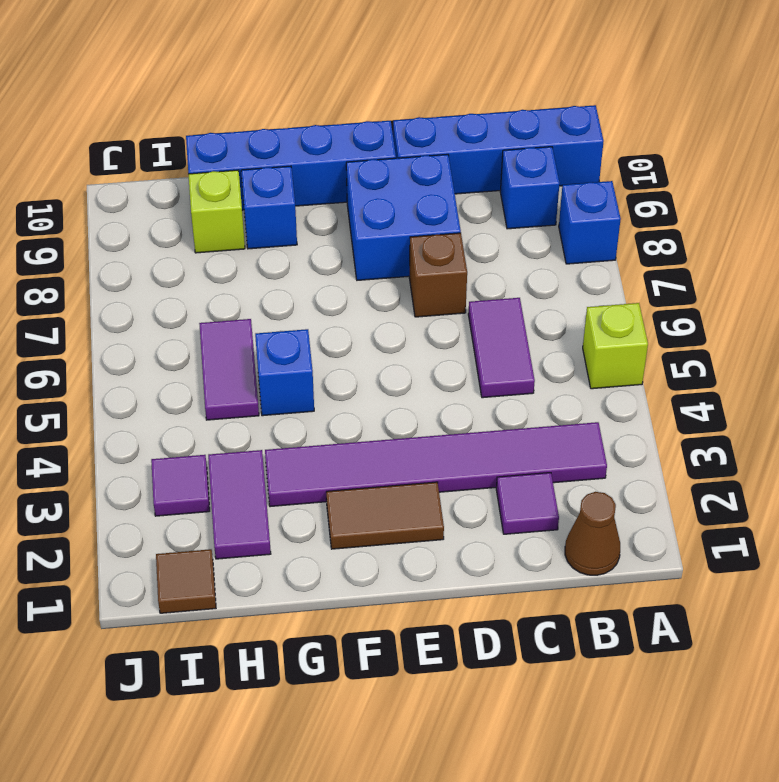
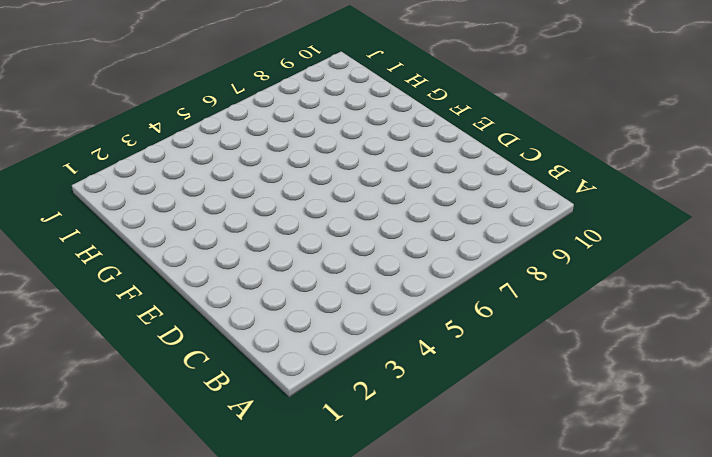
none -> lime 1x1 brick [583,303,648,389]
none -> blue 1x1 brick [559,181,621,264]
none -> blue 1x4 brick [393,105,604,194]

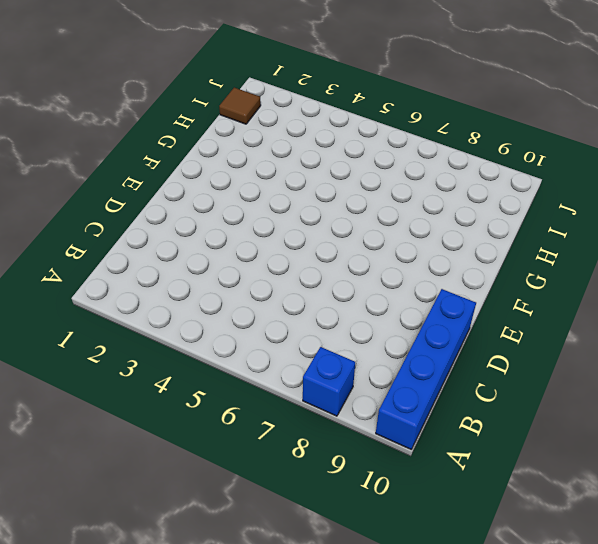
none -> lime 1x1 brick [583,303,648,389]
none -> brown 1x1 cone [565,492,620,575]
none -> purple 1x6 tile [265,422,607,507]

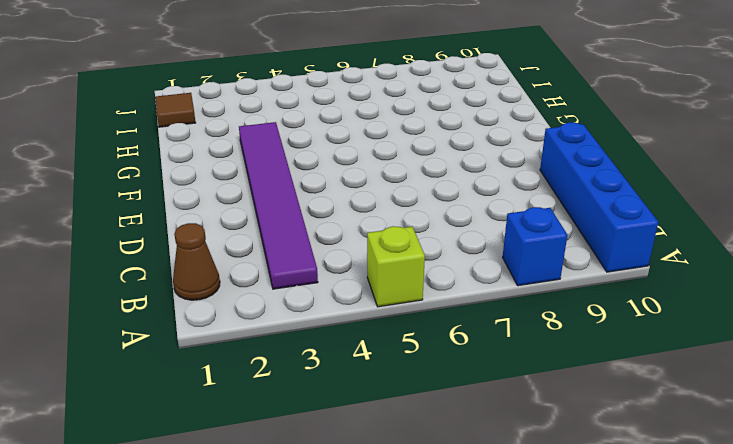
none -> blue 1x1 brick [500,147,560,229]
none -> purple 1x1 tile [496,473,559,534]
none -> purple 1x2 tile [468,298,535,398]

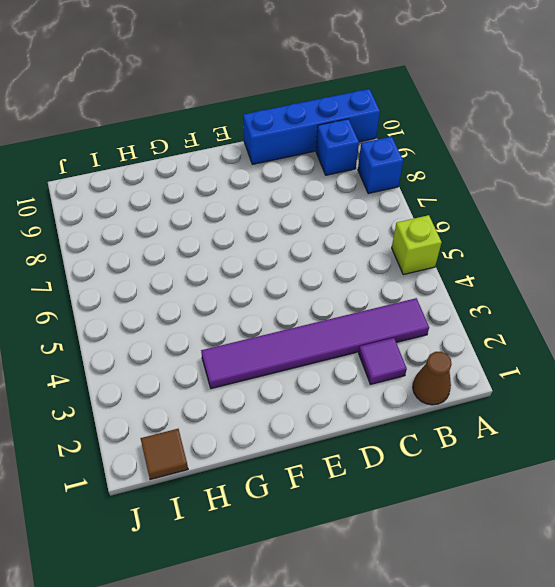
none -> purple 1x2 tile [468,298,535,398]
none -> brown 1x1 brick [409,233,467,317]
none -> blue 2x2 brick [346,154,461,280]

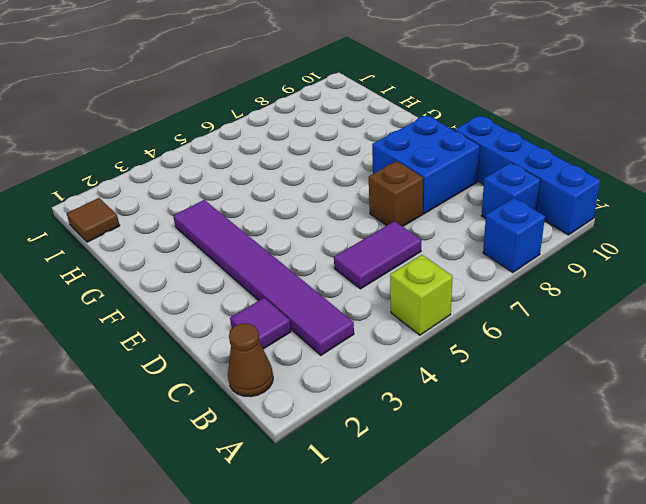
none -> brown 1x2 tile [326,482,444,549]
none -> blue 1x4 brick [186,121,396,210]
none -> blue 1x1 brick [255,329,314,416]

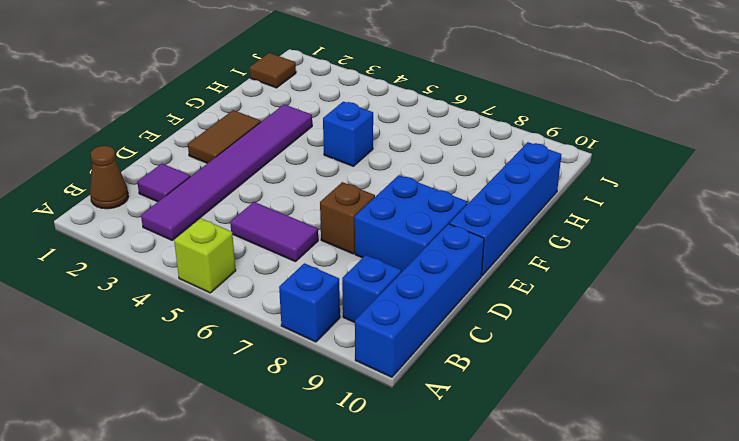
none -> blue 1x1 brick [241,166,297,249]
none -> purple 1x2 tile [208,450,271,559]
none -> purple 1x2 tile [199,319,259,420]

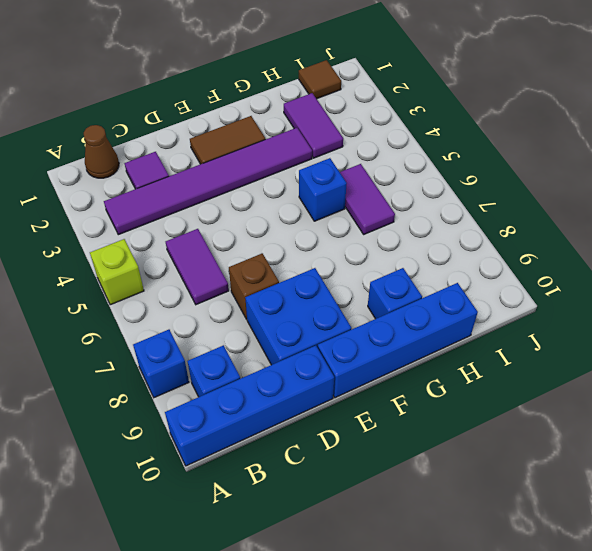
none -> lime 1x1 brick [188,170,245,253]
none -> purple 1x1 tile [151,455,210,516]

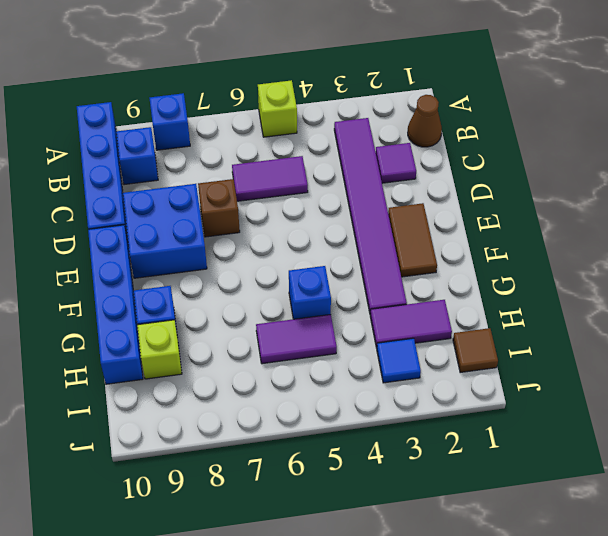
blue 1x1 tile [377,338,421,383] -> purple 1x1 tile [151,455,210,516]

